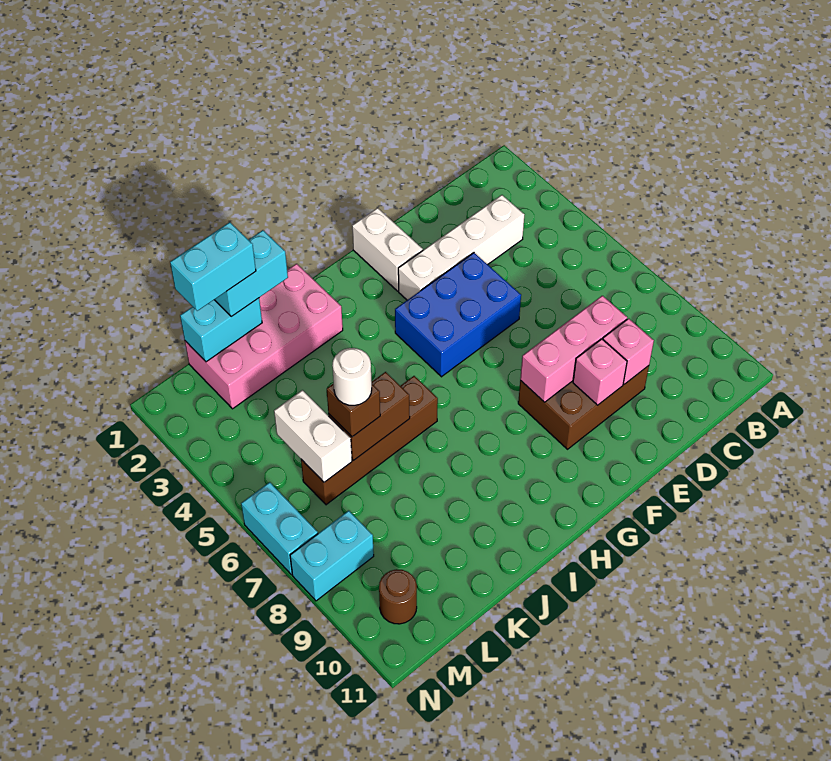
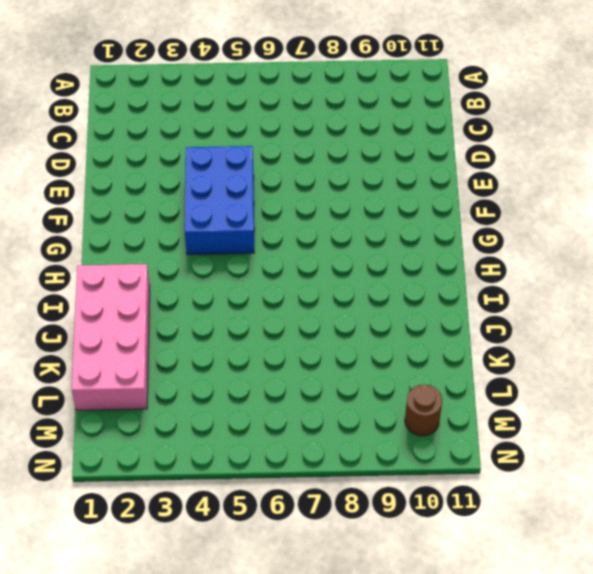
none -> white 1x4 brick [398,195,524,300]
none -> brown 2x3 brick [518,366,649,449]
none -> white 1x2 brick [352,208,423,291]

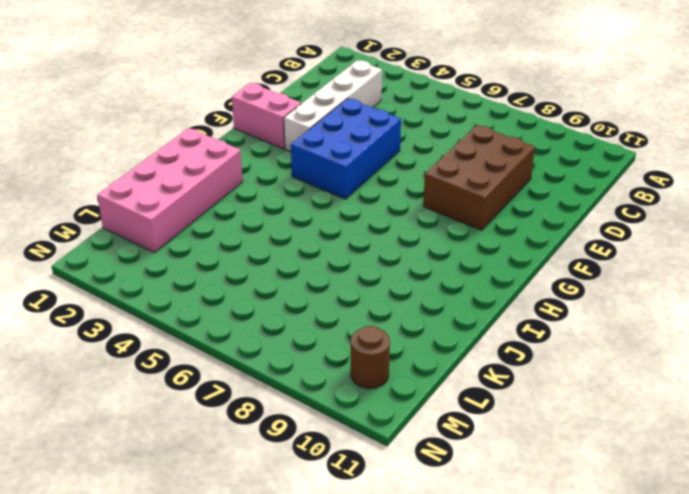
pink 1x2 brick [232,83,301,149] -> white 1x2 brick [352,208,423,291]
none -> brown 1x4 brick [301,376,438,505]
none -> cyan 1x2 brick [290,511,374,601]
none -> cyan 1x2 brick [241,482,318,575]

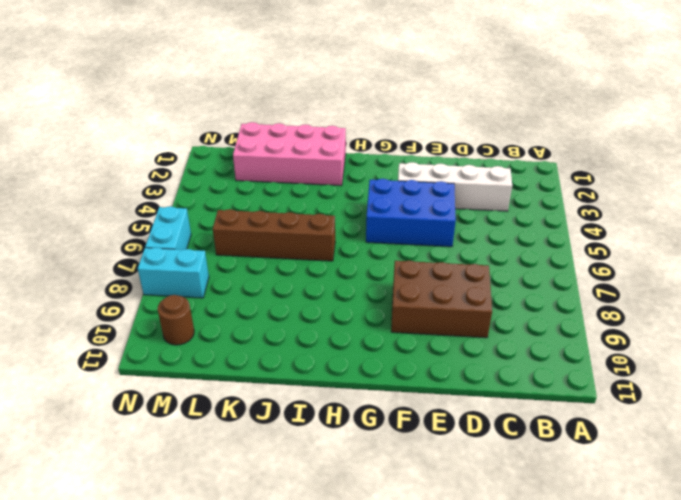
none -> white 1x2 brick [352,208,423,291]
none -> pink 1x3 brick [520,296,627,402]
none -> pink 1x1 brick [603,318,654,384]

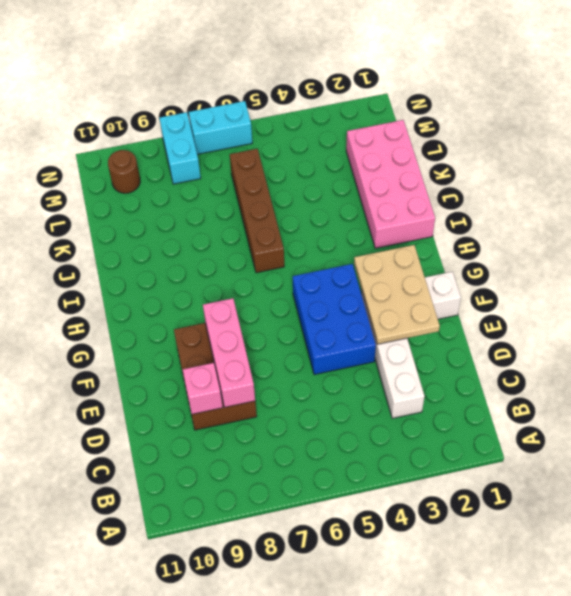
tan 2x3 plate [354,245,440,344] -> none
none -> pink 1x1 brick [573,339,627,405]
none -> brown 1x2 brick [328,372,410,461]
none -> cyan 1x2 brick [180,298,262,362]

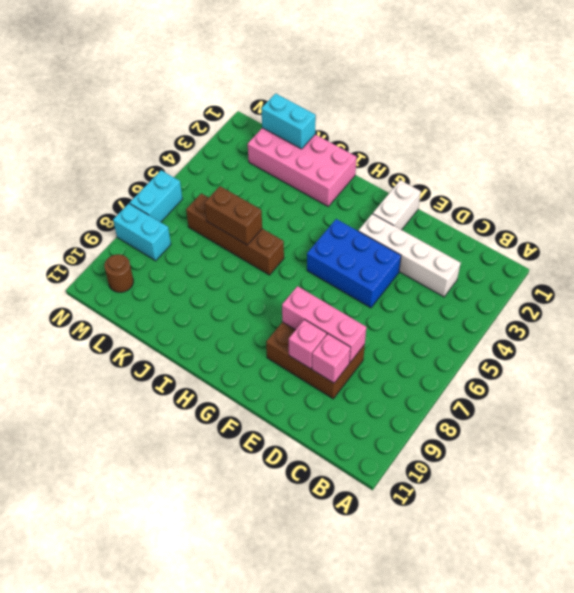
none -> white 1x2 brick [274,390,352,482]
none -> cyan 1x2 brick [214,230,288,317]
none -> brown 1x1 brick [327,383,380,437]

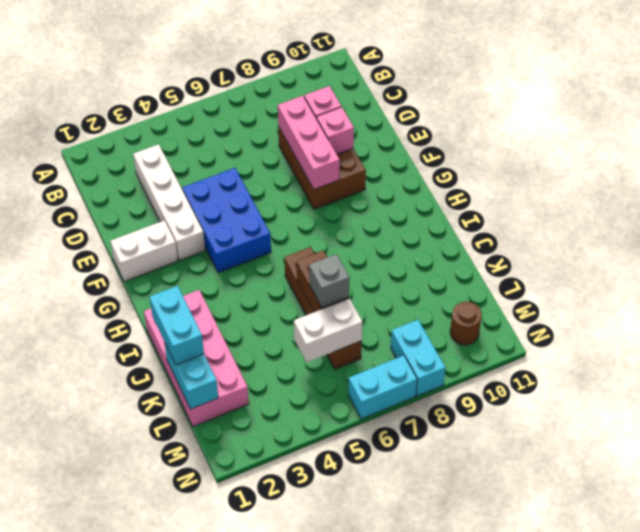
grey 1x1 brick [309,254,350,307] -> brown 1x1 brick [327,383,380,437]
none -> cyan 1x2 brick [170,222,256,311]
none -> white 1x1 round brick [332,348,372,405]

